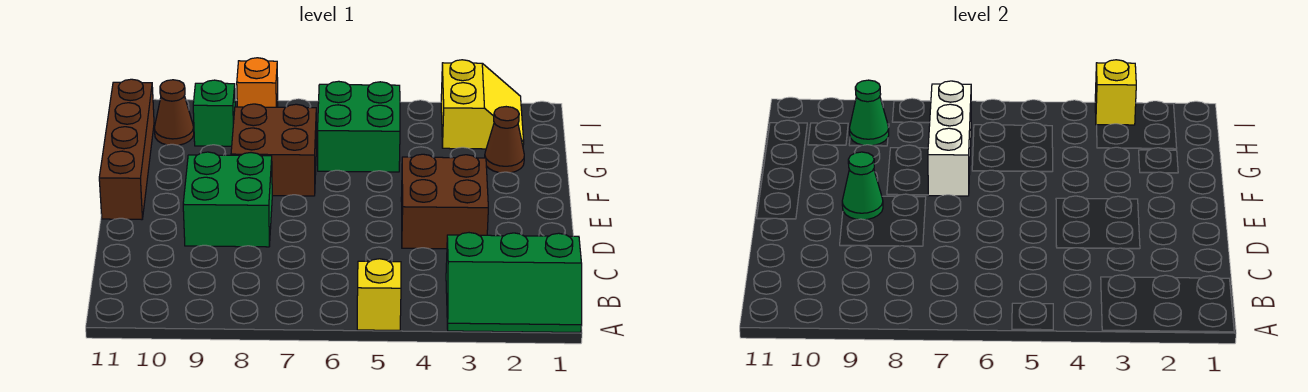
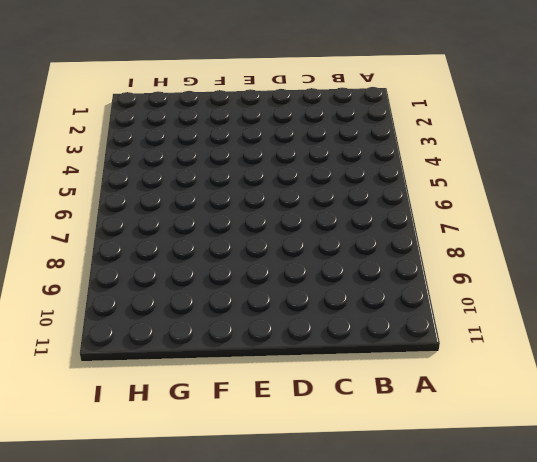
none -> green 2x3 slope [446,233,582,332]
none -> yellow 1x1 brick [357,259,401,330]
none -> brown 2x2 brick [401,154,488,249]

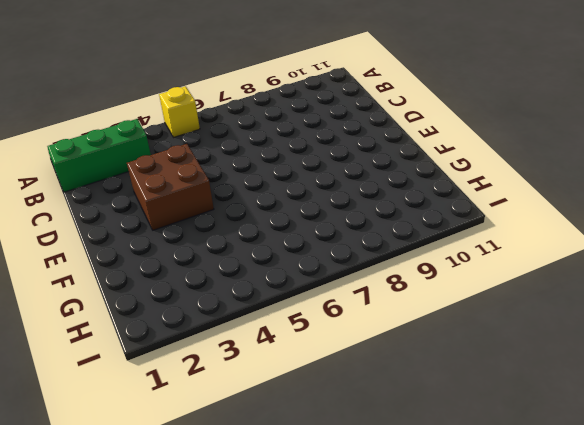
none -> green 2x2 brick [183,152,272,247]
none -> brown 1x4 brick [99,79,154,220]
none -> brown 2x2 brick [231,104,316,196]

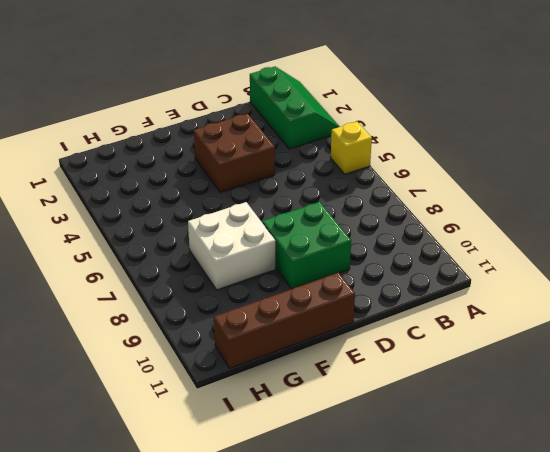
white 2x2 brick [188,202,275,290] -> brown 2x2 brick [231,104,316,196]
none -> brown 1x1 cone [485,107,524,173]
none -> green 2x2 brick [318,81,400,172]
none -> yellow 2x2 slope [441,60,524,149]

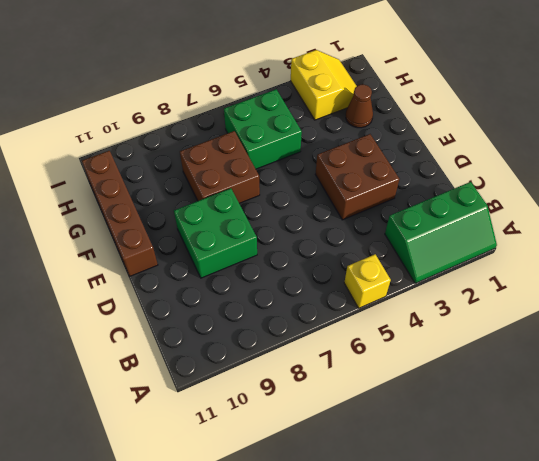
none -> green 1x1 brick [193,80,235,146]
none -> brown 1x1 cone [154,80,194,145]
none -> orange 1x1 brick [237,58,278,107]

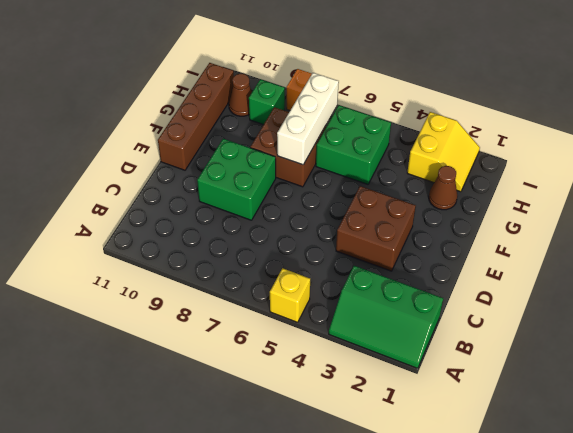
none -> green 1x1 cone [842,152,883,220]
none -> green 1x1 cone [850,80,889,145]
none -> yellow 1x1 brick [1095,60,1136,125]

